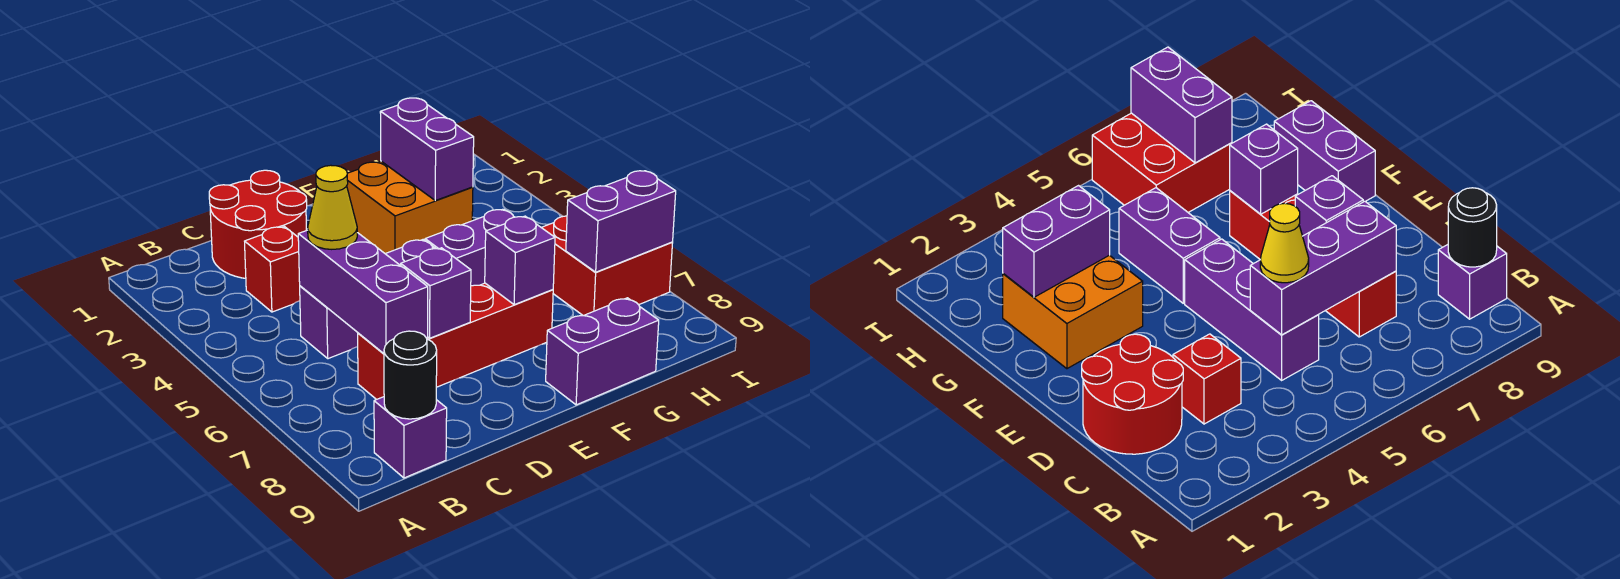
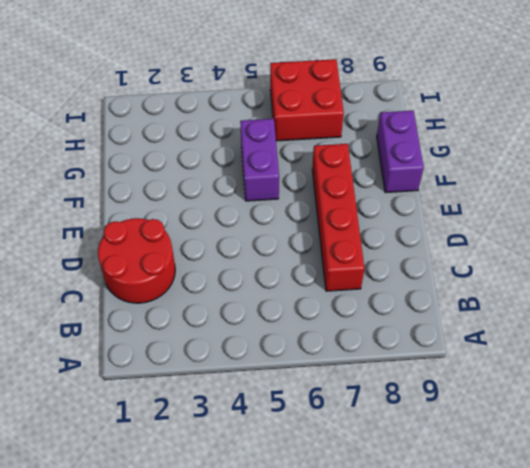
none -> purple 1x1 brick [374,397,447,478]
none -> red 1x1 brick [245,227,300,312]
none -> purple 1x3 brick [300,240,435,359]

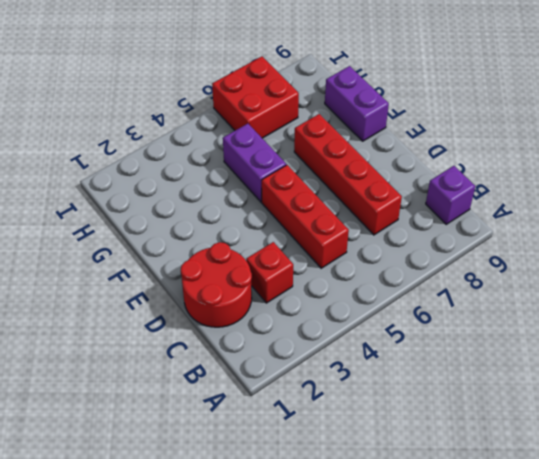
red 1x3 brick [262,165,349,268] -> purple 1x3 brick [300,240,435,359]
none -> orange 2x2 brick [347,161,473,254]
none -> black 1x1 round brick [384,331,437,419]
none -> purple 1x3 brick [298,230,428,354]

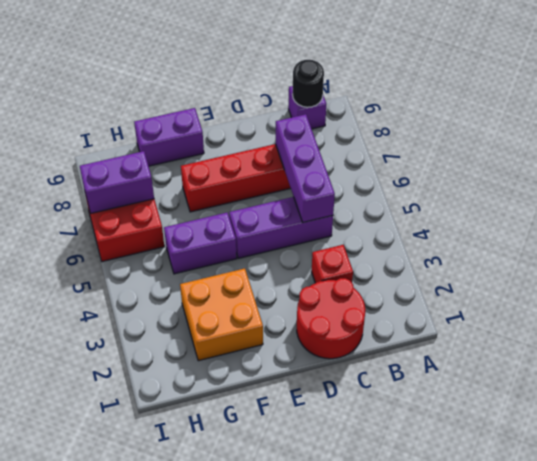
none -> purple 1x1 brick [401,248,471,338]
none -> purple 1x1 brick [485,216,555,305]
none -> purple 1x2 brick [380,98,474,200]

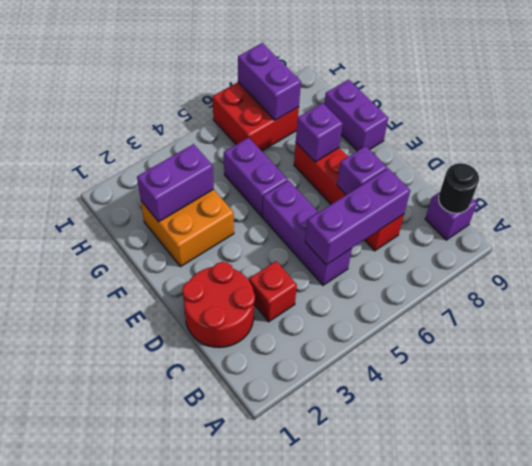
none -> yellow 1x1 cone [308,165,357,249]

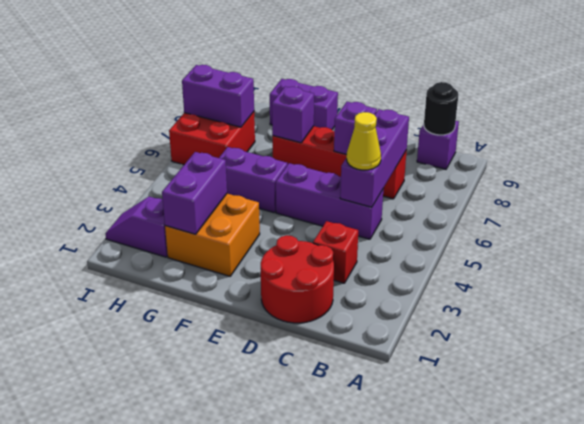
purple 1x2 slope [105,197,168,257] -> none

